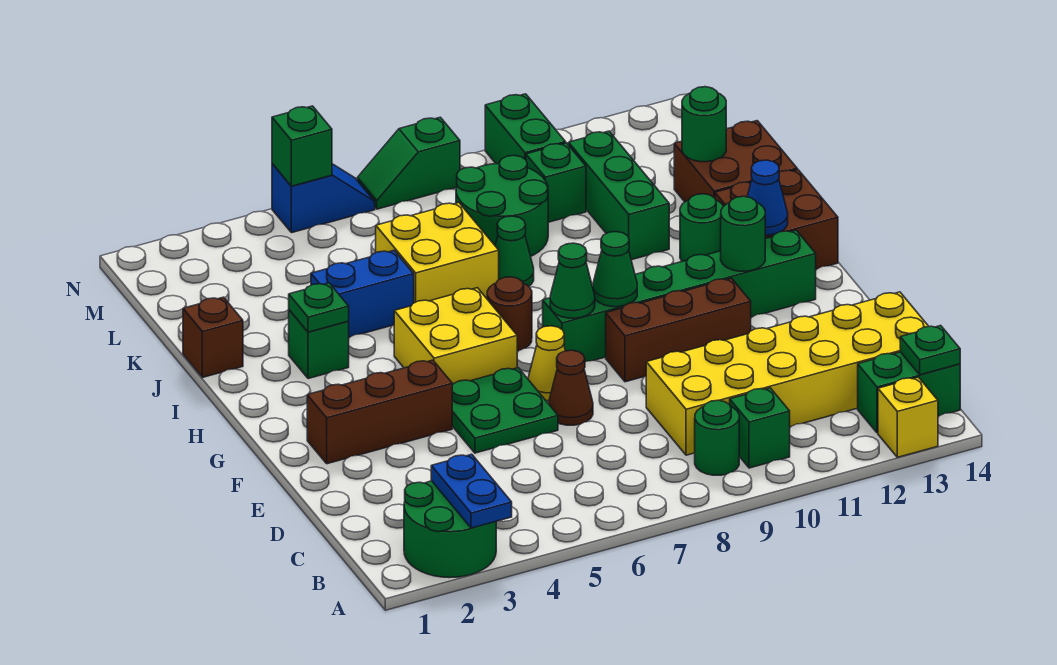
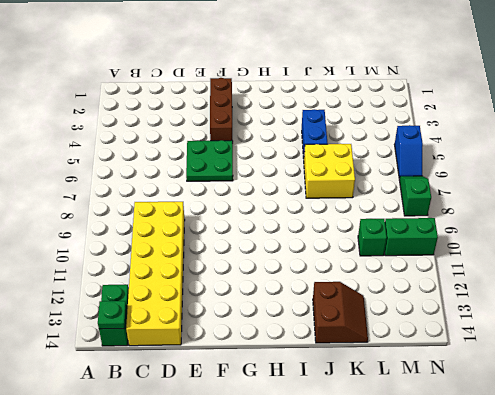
brown 2x2 slope [313,282,368,343] -> brown 2x2 brick [674,121,797,202]
none -> green 2x2 round brick [404,481,496,578]
none -> yellow 1x1 brick [878,377,938,457]
none -> green 1x1 round brick [695,400,739,475]
none -> green 1x1 brick [730,388,790,468]

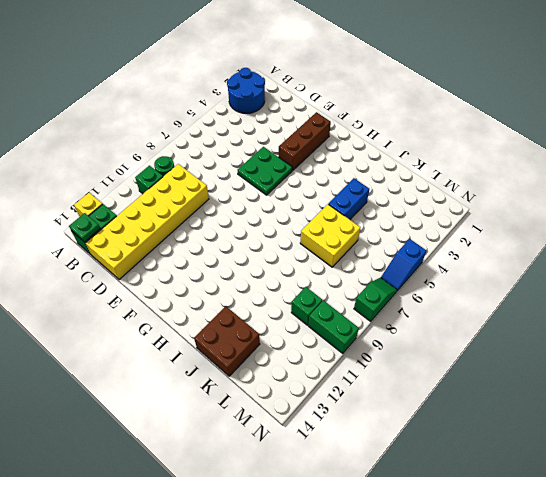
blue 2x2 round brick [227,68,265,113] -> green 2x2 round brick [404,481,496,578]
none -> brown 1x1 cone [549,350,593,425]
none -> yellow 1x1 cone [528,326,565,401]
none -> brown 1x3 brick [606,278,751,382]
none -> yellow 2x2 brick [394,288,517,385]

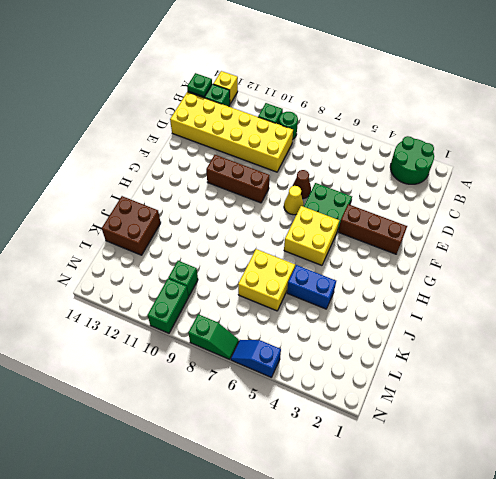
none -> green 1x6 brick [543,230,816,362]
none -> brown 1x1 round brick [487,277,532,351]
none -> brown 2x2 brick [715,170,838,269]
none -> green 1x1 brick [289,310,349,379]

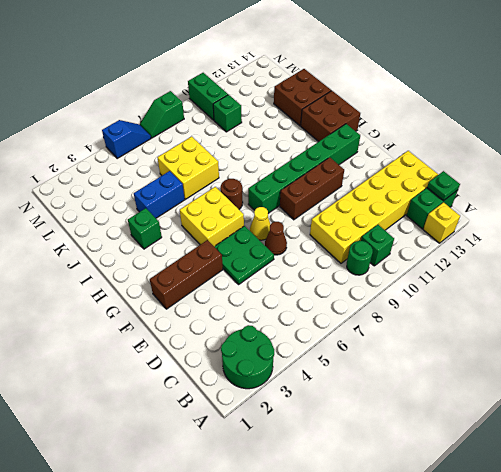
none -> green 1x1 round brick [680,194,723,261]
none -> brown 1x1 brick [183,297,243,378]
none -> green 1x1 cone [495,216,534,286]
none -> green 1x3 brick [569,131,669,260]

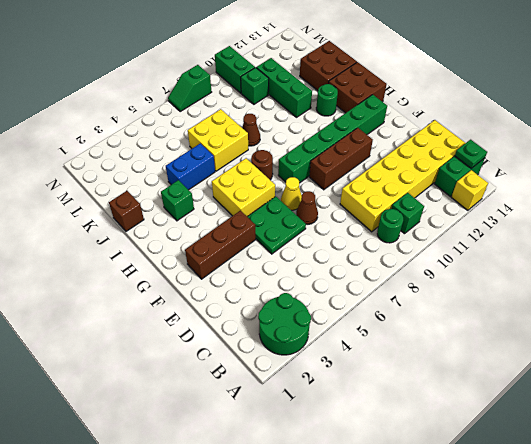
brown 1x1 cone [242,114,260,146] -> green 1x1 cone [495,216,534,286]
none -> green 2x2 round brick [456,155,548,256]
none -> blue 1x2 slope [272,164,375,233]
none -> blue 1x2 plate [431,454,512,528]
none -> green 1x1 cone [550,243,595,318]

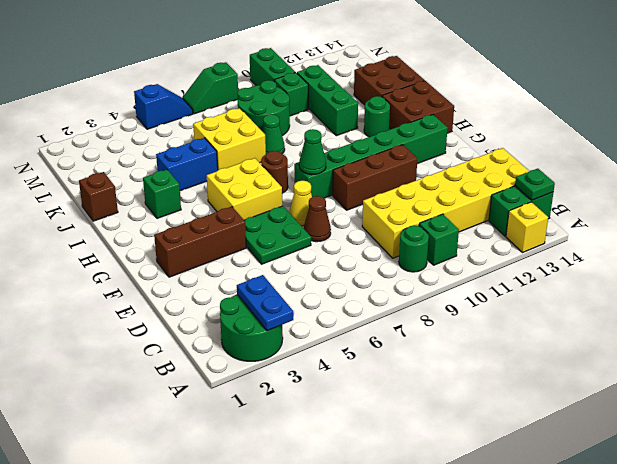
none -> green 1x1 cone [593,232,637,307]
none -> green 1x1 round brick [721,196,765,271]
none -> blue 1x1 cone [747,160,788,235]
none -> green 1x1 plate [289,283,349,332]

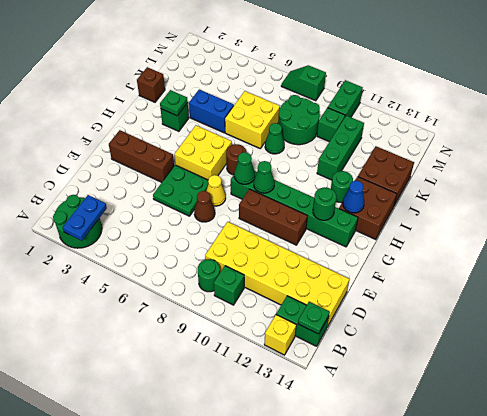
none -> blue 1x2 slope [272,164,375,233]
none -> green 1x1 round brick [682,87,726,162]
none -> green 1x1 brick [272,106,332,186]

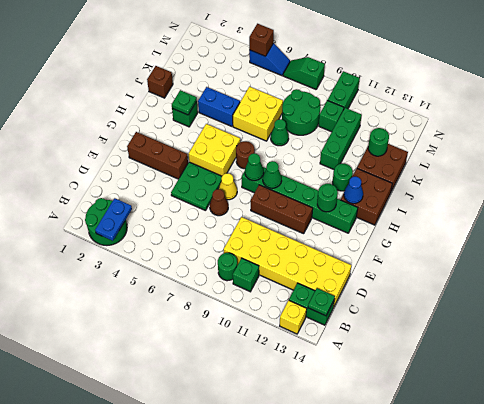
brown 1x1 brick [249,24,274,56] -> green 1x1 brick [272,106,332,186]

